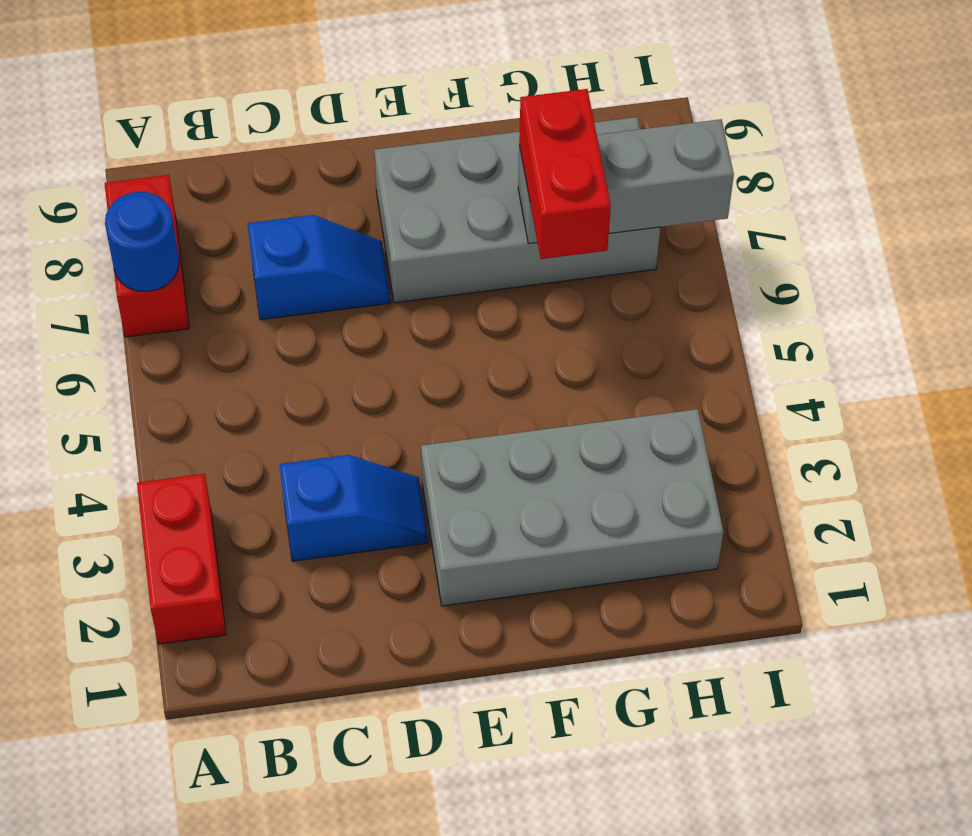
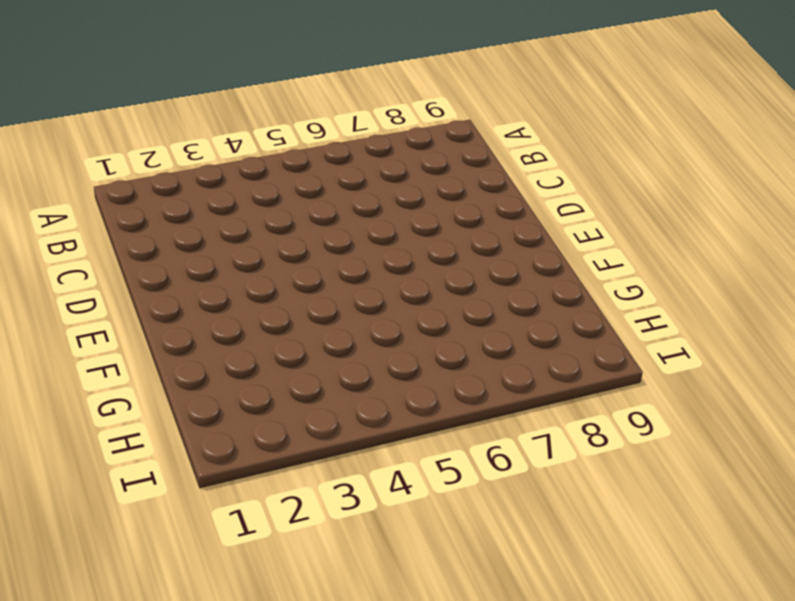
none -> red 1x2 brick [137,474,226,644]
none -> red 1x2 brick [105,175,189,337]

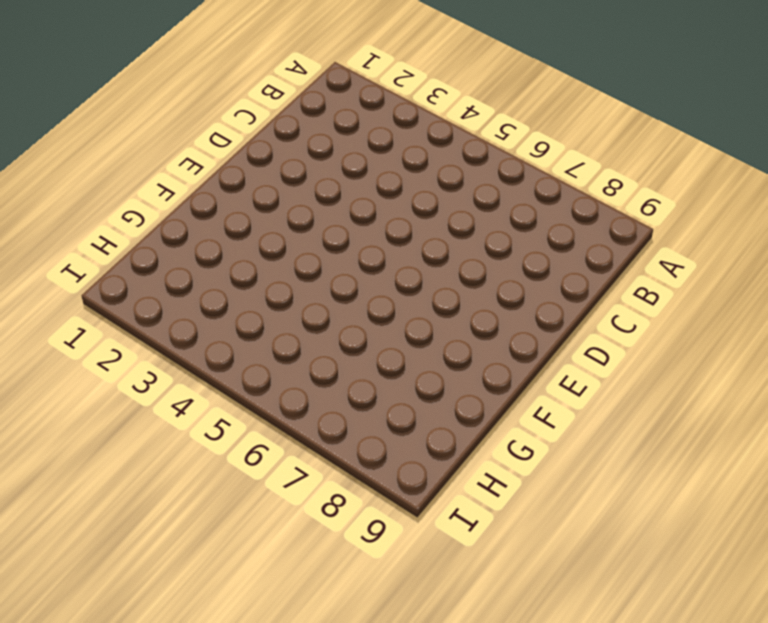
none -> red 1x2 brick [137,474,226,644]
none -> red 1x2 brick [105,175,189,337]

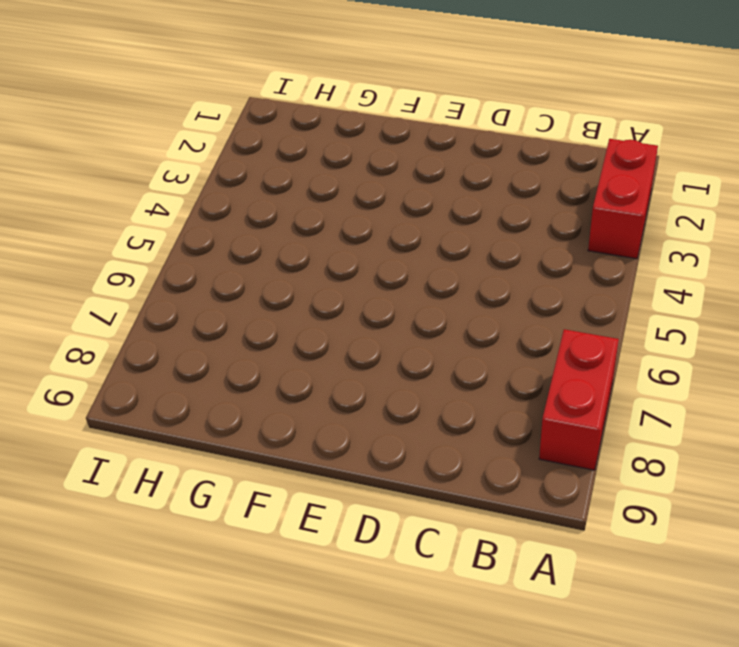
none -> blue 1x2 slope [280,455,428,561]
none -> blue 1x2 slope [248,215,391,320]

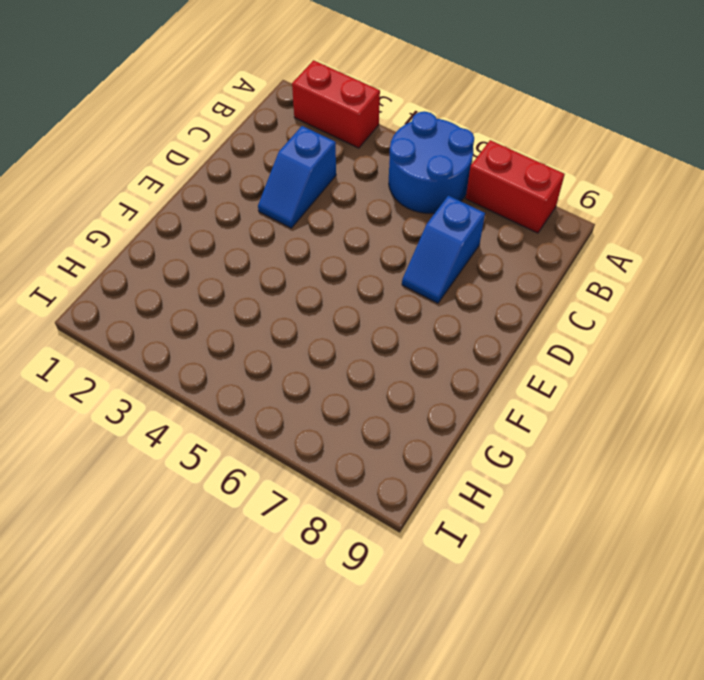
blue 2x2 round brick [389,111,474,213] -> none
none -> grey 2x4 brick [421,409,723,606]
none -> grey 2x4 brick [374,117,660,303]

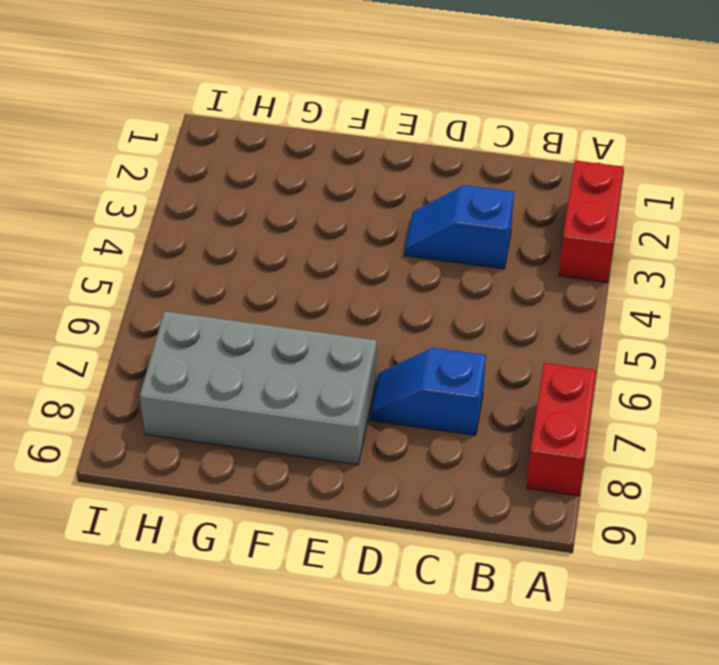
none -> grey 2x4 brick [421,409,723,606]
none -> blue 1x1 round brick [105,192,179,291]

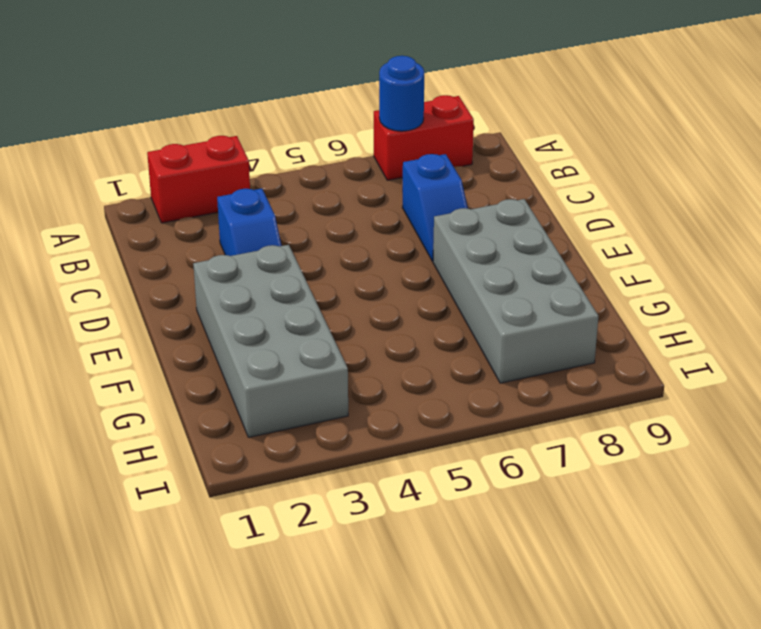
none -> grey 1x3 brick [518,119,734,244]
none -> red 1x2 brick [519,89,611,259]

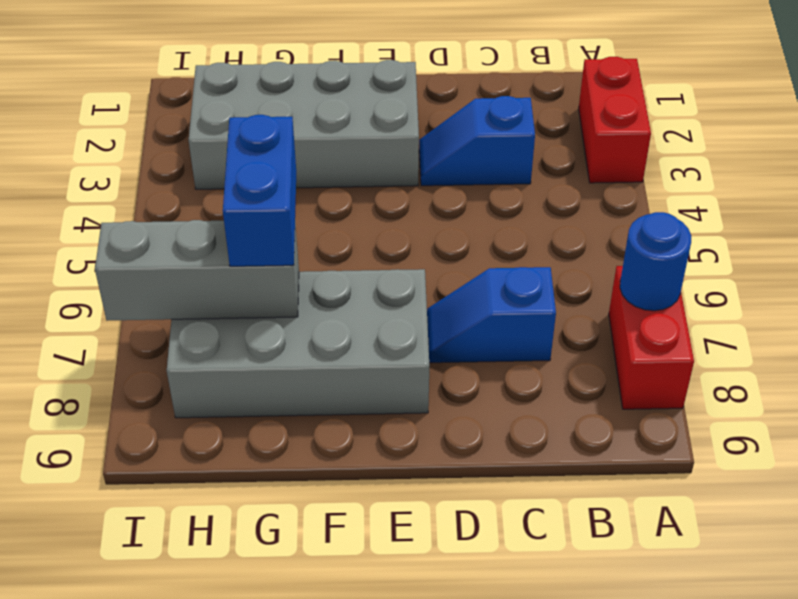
blue 1x2 brick [223,115,296,266] -> red 1x2 brick [519,89,611,259]

